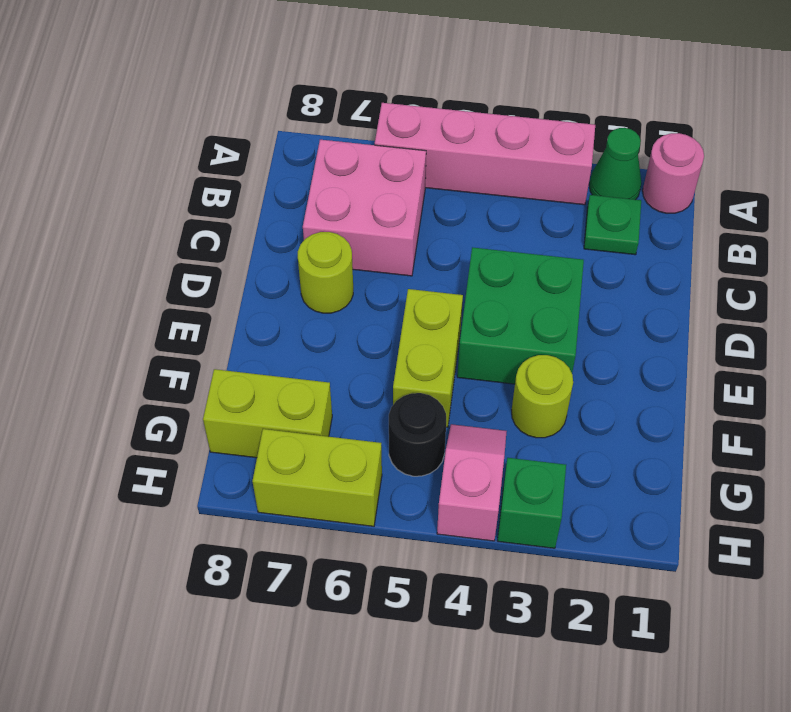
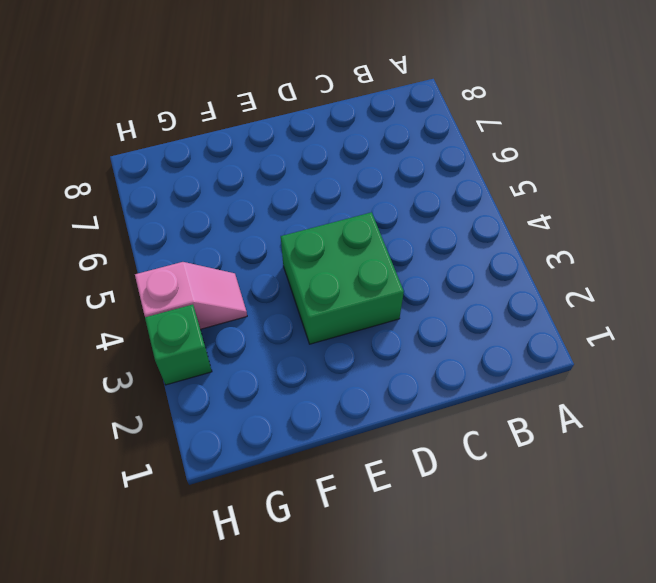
none -> pink 1x1 round brick [643,133,704,213]
none -> green 1x1 cone [589,128,641,200]
none -> pink 1x4 brick [375,103,595,205]

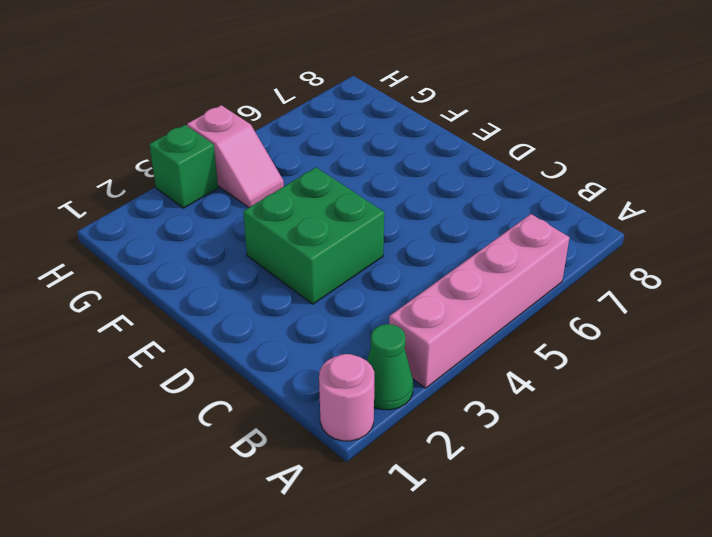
none -> green 1x1 plate [584,195,641,255]
none -> pink 2x2 brick [303,140,426,276]
none -> lime 1x1 round brick [298,232,353,313]

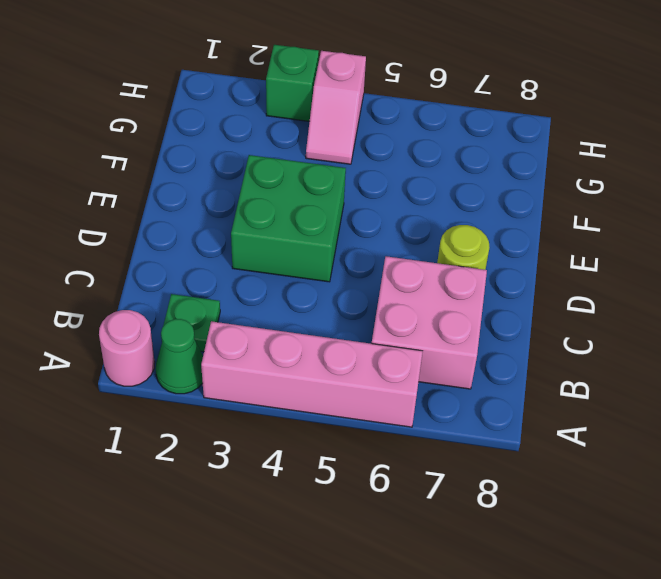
none -> lime 1x2 brick [393,289,463,427]
none -> lime 1x1 round brick [512,355,573,438]
none -> black 1x1 round brick [389,393,446,476]

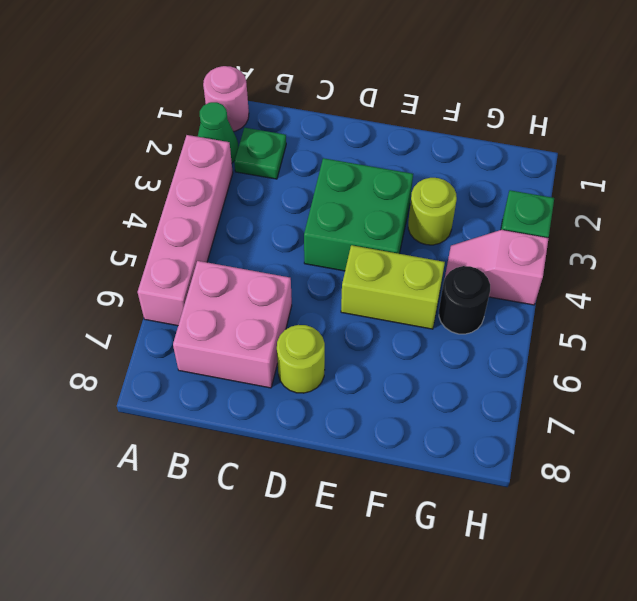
none -> lime 1x2 brick [203,369,332,458]
none -> lime 1x2 brick [253,429,382,526]

